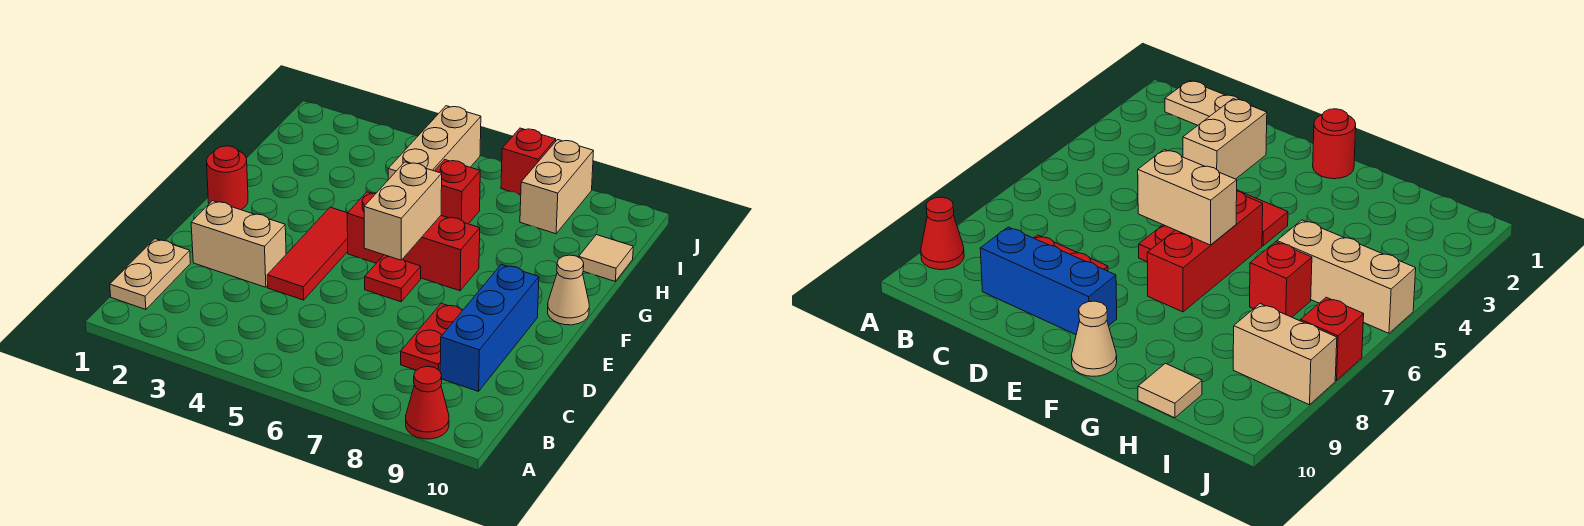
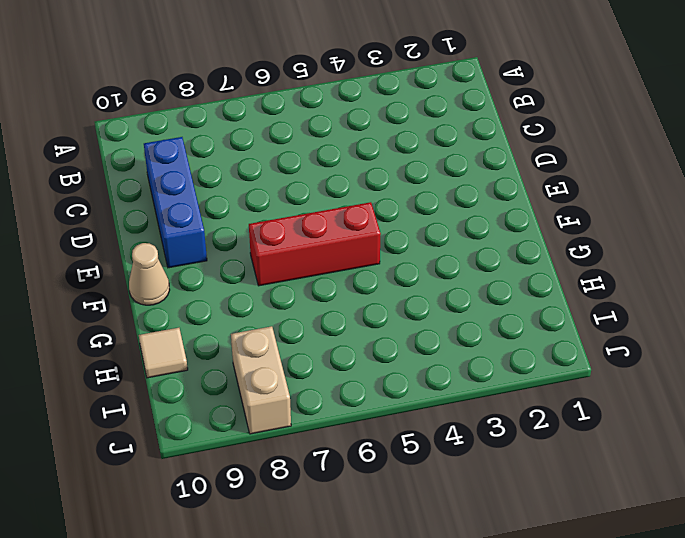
none -> red 1x1 cone [406,366,449,439]
none -> tan 1x2 plate [110,239,190,310]
none -> red 1x2 plate [401,303,462,371]

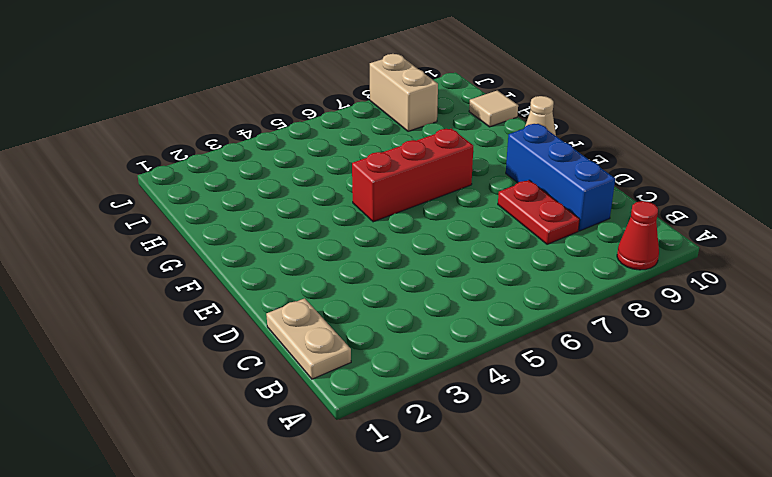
none -> tan 1x2 brick [191,201,286,287]
none -> red 1x3 tile [267,207,348,300]
none -> red 1x1 plate [365,255,421,302]

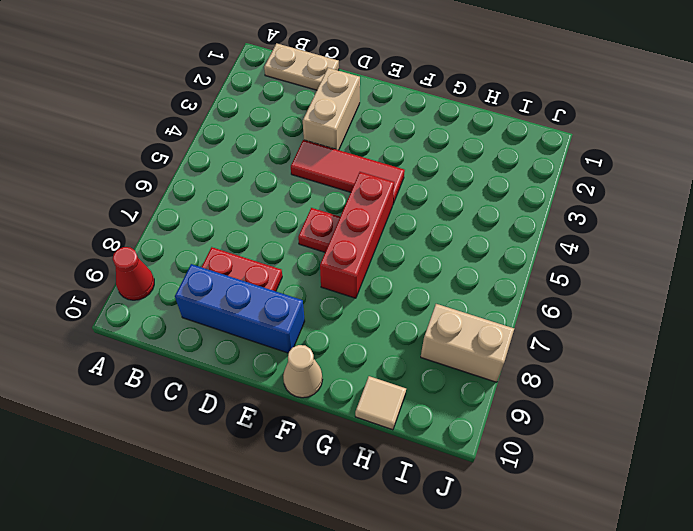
none -> red 1x1 round brick [207,146,248,210]
none -> tan 1x3 brick [388,106,481,180]
none -> red 1x1 brick [435,160,480,224]

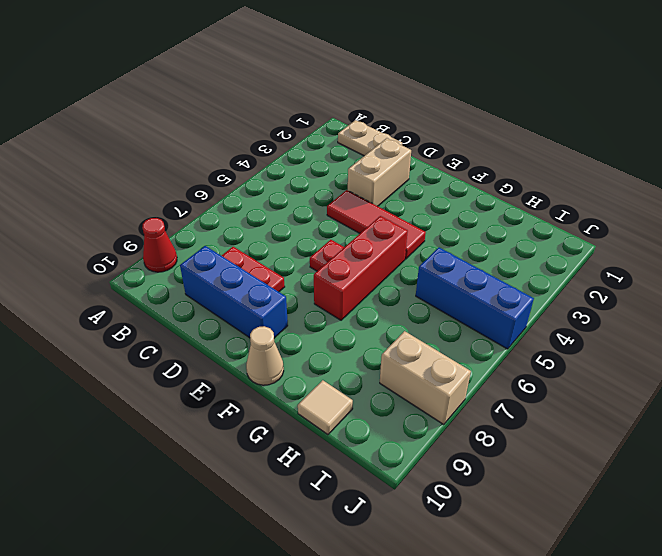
blue 1x3 brick [416,247,534,349] -> tan 1x3 brick [388,106,481,180]
none -> red 1x1 round brick [207,146,248,210]
none -> red 1x1 brick [435,160,480,224]
none -> red 1x1 brick [501,128,556,195]

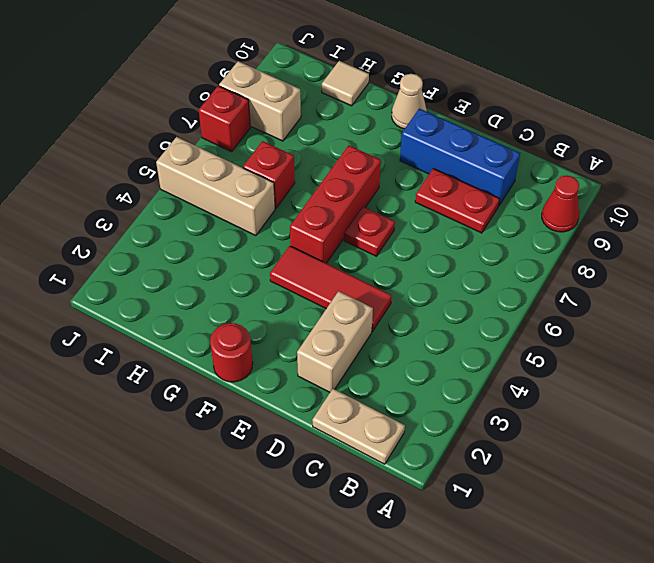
none -> tan 1x2 brick [364,162,442,260]

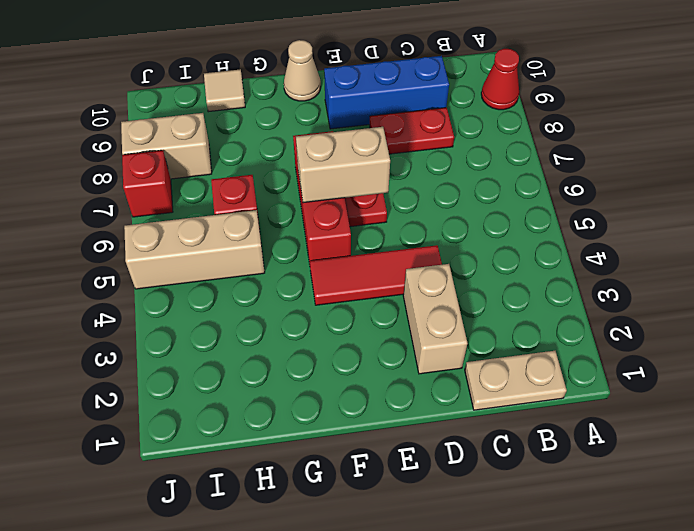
none -> red 1x1 round brick [207,146,248,210]

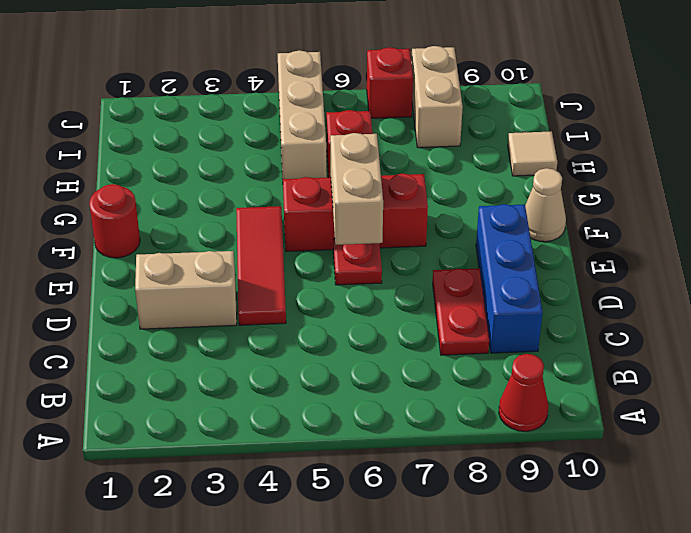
none -> tan 1x2 plate [110,239,190,310]

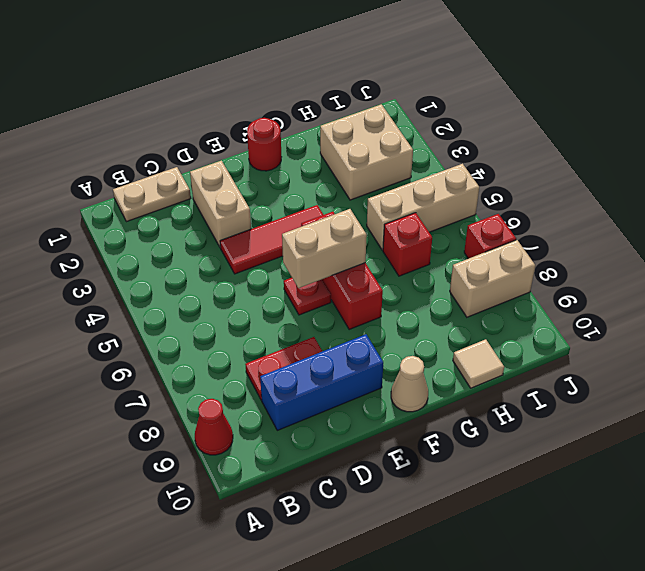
tan 2x2 brick [320,104,413,200] -> none

